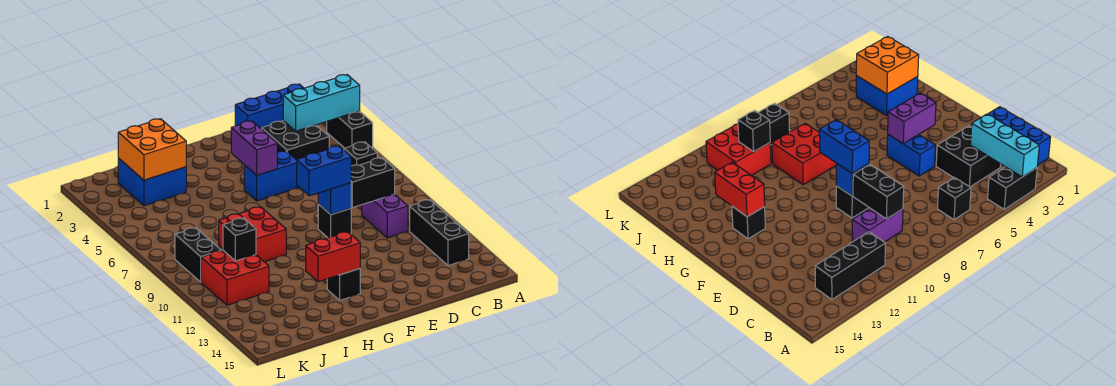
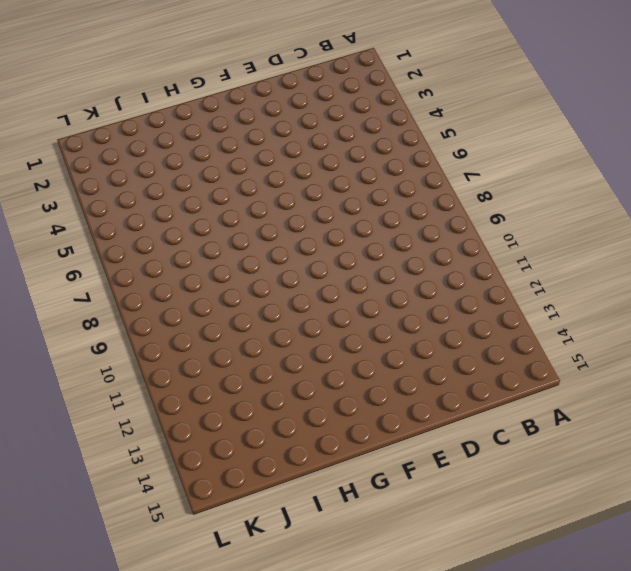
none -> black 1x2 brick [327,111,373,148]
none -> blue 1x3 brick [235,84,303,129]
none -> black 1x1 brick [344,142,377,166]

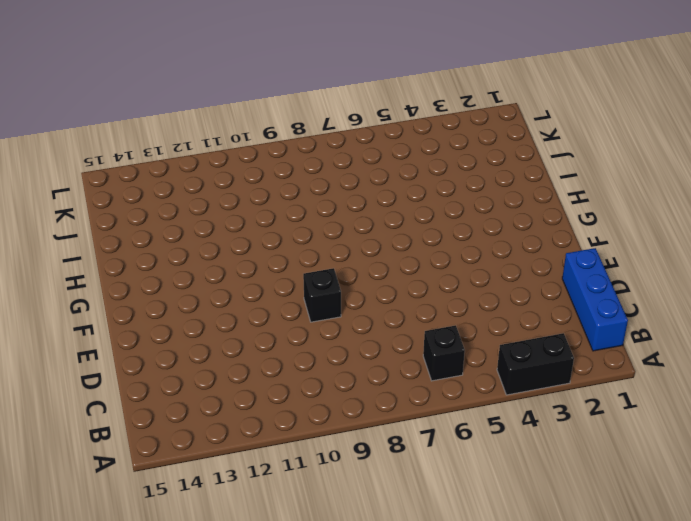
none -> black 1x3 brick [410,200,469,266]
none -> black 2x2 brick [262,121,329,160]
none -> purple 1x2 brick [362,194,408,238]

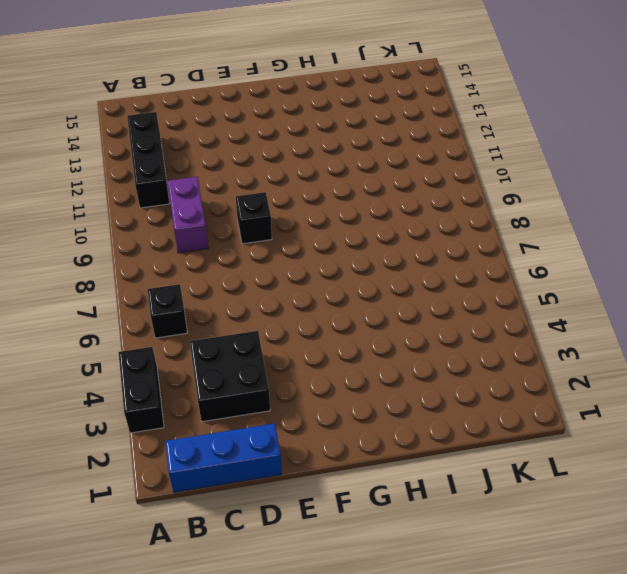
none -> blue 1x2 brick [244,151,299,201]
none -> black 1x1 brick [327,269,360,300]
none -> red 2x2 brick [219,207,286,262]

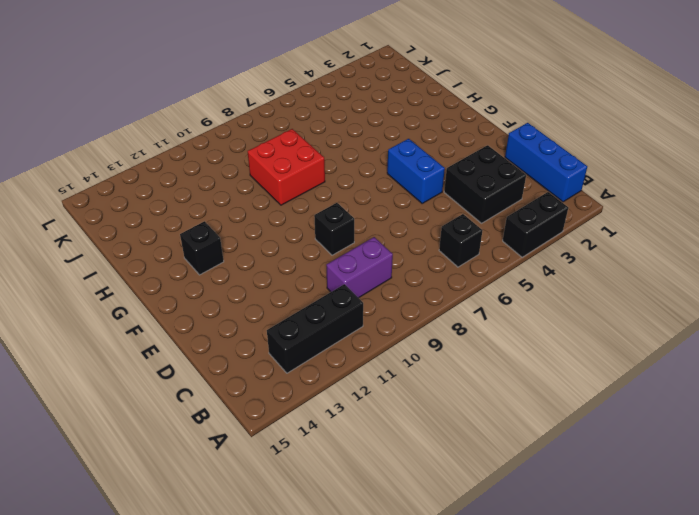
none -> blue 2x2 brick [118,158,186,206]
none -> red 2x2 brick [201,251,269,305]
none -> black 1x2 brick [175,228,221,282]

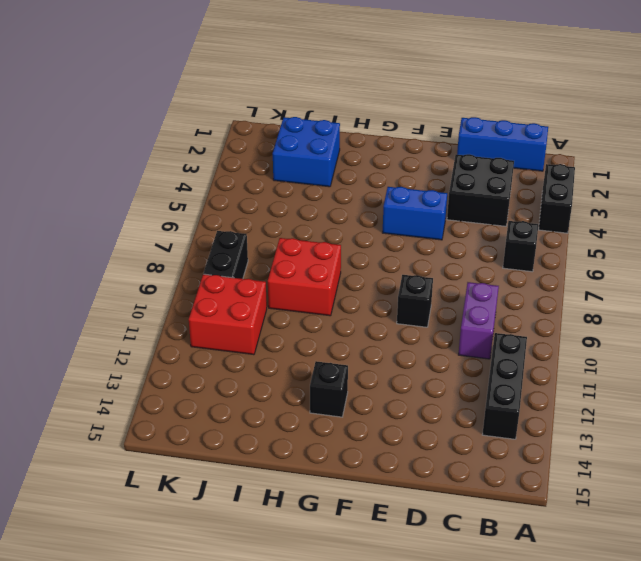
none -> cyan 1x3 brick [283,75,360,131]
none -> black 1x2 brick [351,158,395,208]
none -> blue 1x1 brick [318,183,351,215]

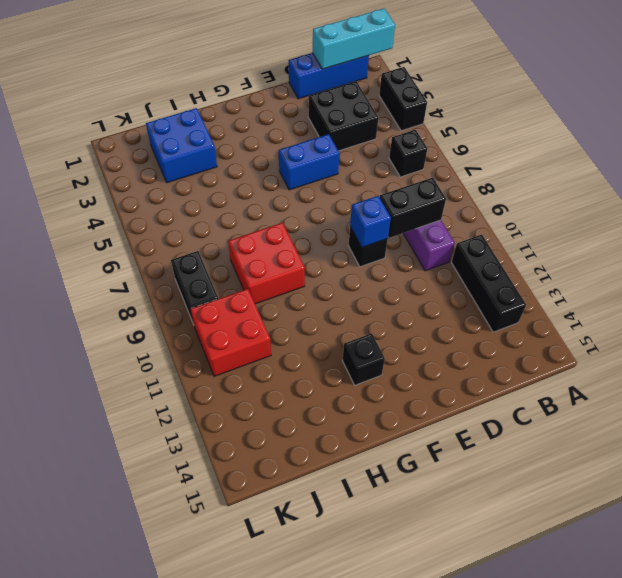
cyan 1x3 brick [313,9,395,69] -> cyan 1x3 brick moved to [283,75,360,131]
none -> purple 1x2 brick [231,121,277,175]
none -> red 1x2 brick [306,232,360,282]
none -> orange 2x2 brick [118,119,186,180]

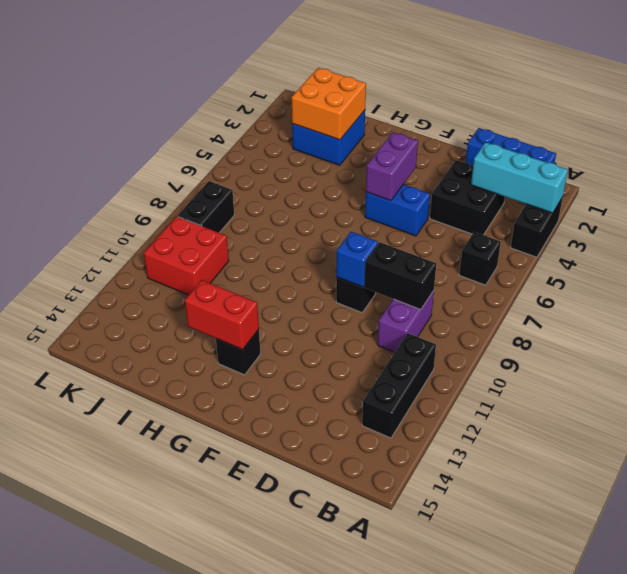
none -> red 2x2 brick [219,207,286,262]
none -> black 1x1 brick [223,218,256,261]
none -> blue 1x2 brick [297,146,351,196]

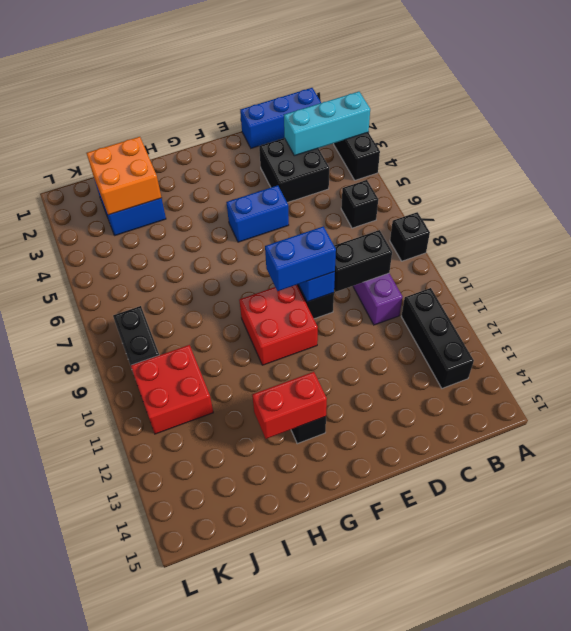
black 1x1 brick [390,212,430,261] -> black 1x1 brick moved to [223,218,256,261]
red 2x2 brick [239,285,318,365] -> red 2x2 brick moved to [219,207,286,262]
none -> purple 1x2 brick [231,121,277,175]

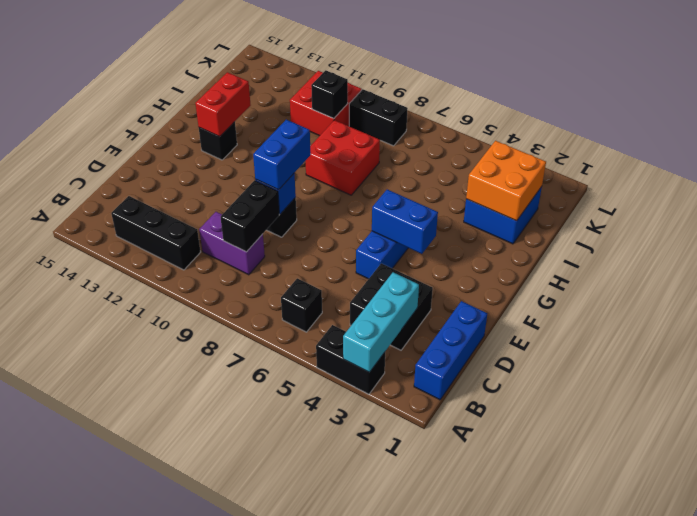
blue 1x2 brick [372,190,438,254] -> purple 1x2 brick [231,121,277,175]

